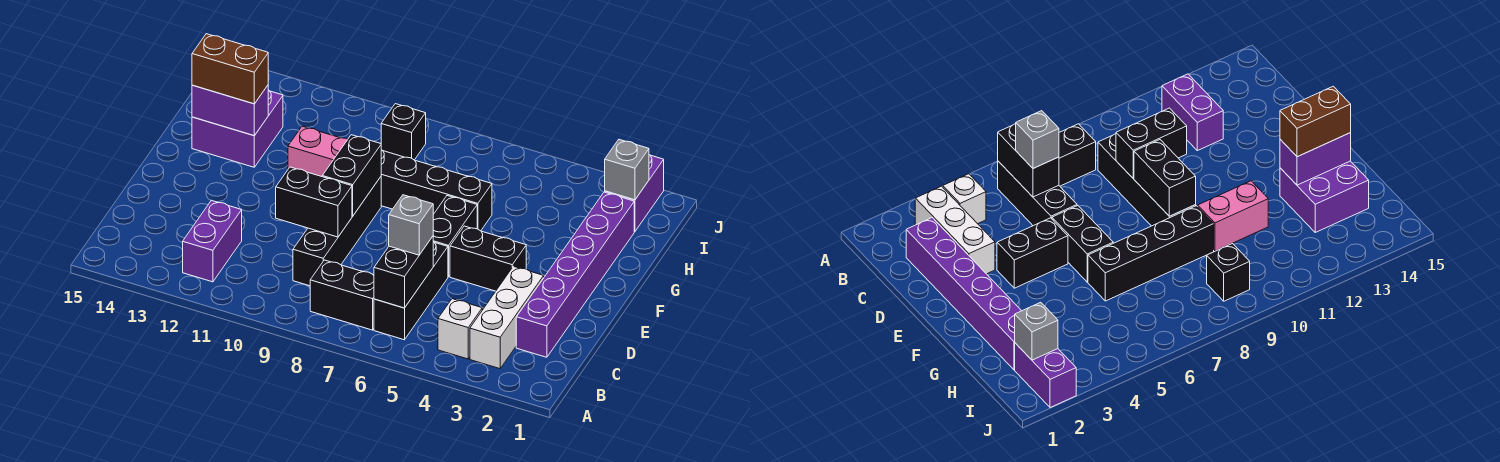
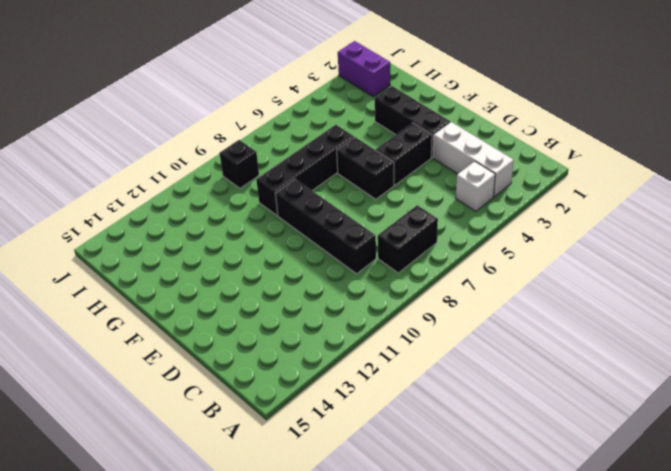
black 1x3 brick [375,86,450,158] -> black 1x3 brick moved to [374,242,448,340]
none -> purple 1x2 brick [183,200,242,282]
none -> purple 1x6 brick [516,192,634,357]
none -> pink 1x2 brick [288,126,348,177]

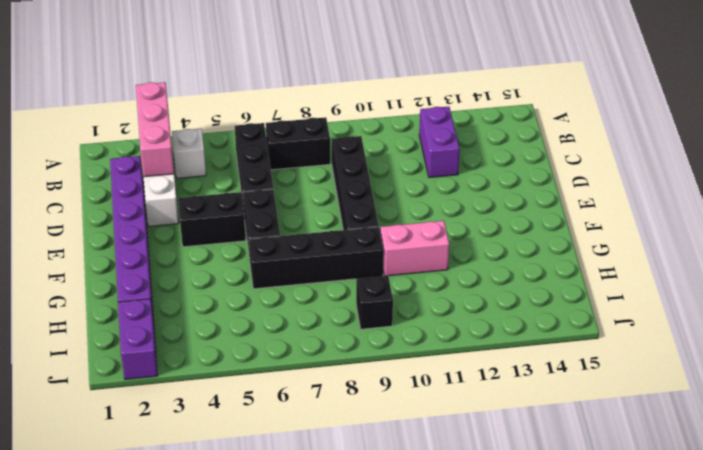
pink 1x3 brick [136,82,174,177] -> none
none -> purple 2x2 brick [192,90,283,167]
none -> black 1x2 brick [374,236,433,308]
none -> black 1x2 brick [276,167,352,237]

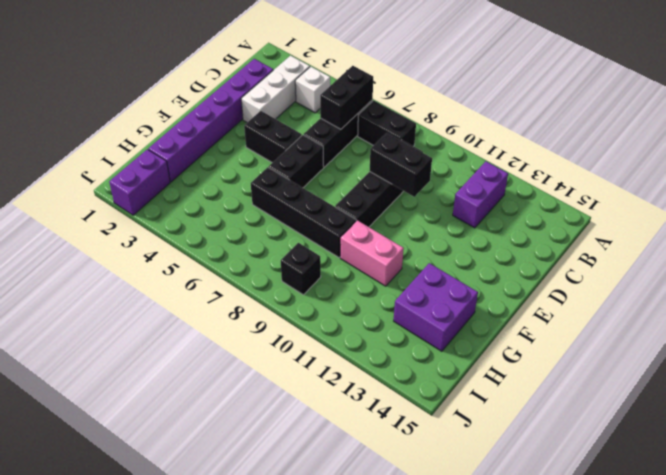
none -> black 1x2 brick [322,135,381,216]
none -> purple 1x2 brick [192,85,268,136]
none -> grey 1x1 brick [605,140,649,200]

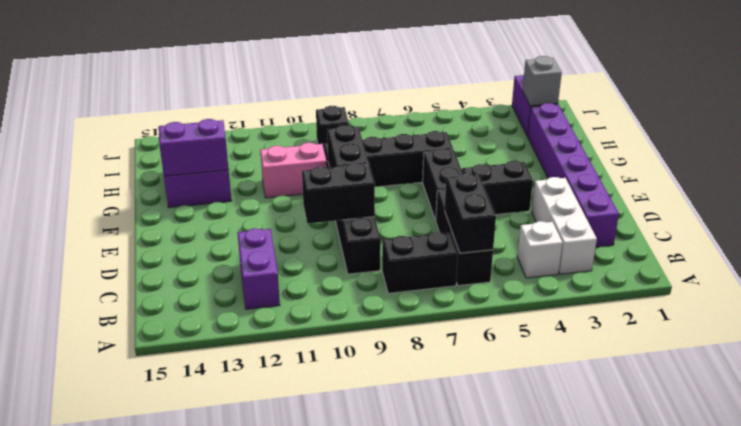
none -> grey 1x1 brick [389,195,433,255]
none -> brown 1x2 brick [192,34,268,104]

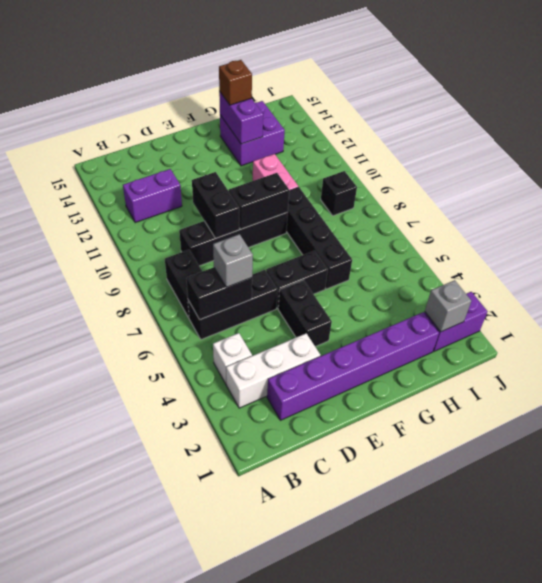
brown 1x1 brick [219,60,252,105] -> brown 1x2 brick [192,34,268,104]

